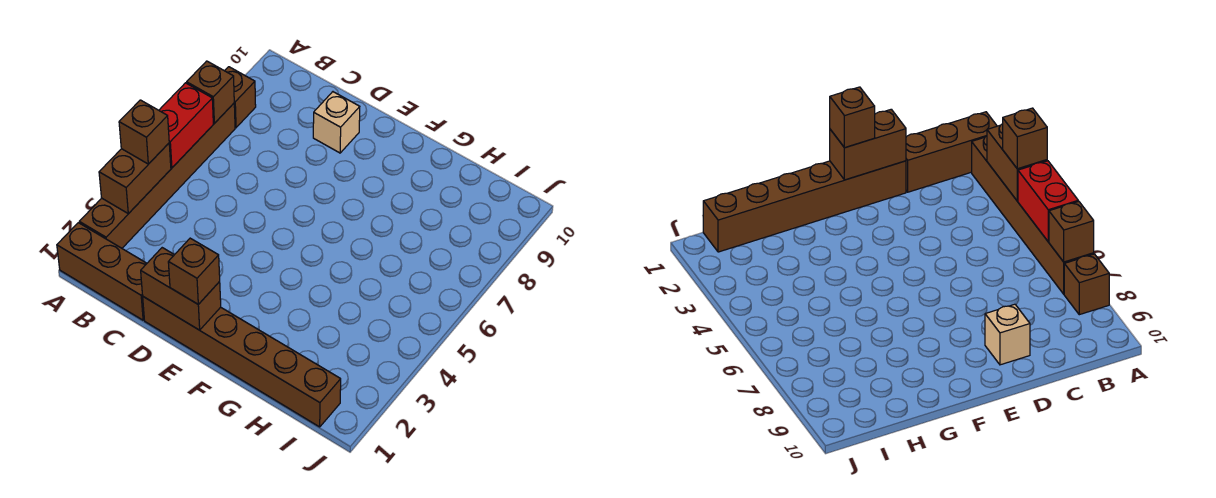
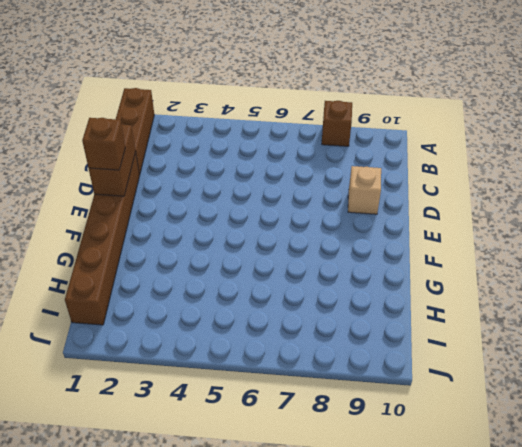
none -> brown 1x6 brick [79,103,235,248]
none -> brown 1x2 brick [99,143,171,214]

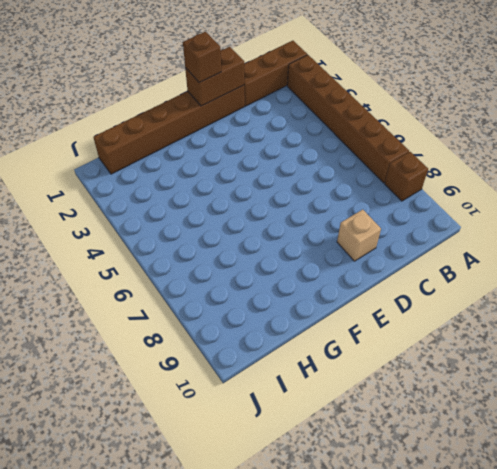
none -> brown 1x2 brick [99,143,171,214]
none -> red 1x2 brick [159,83,213,168]

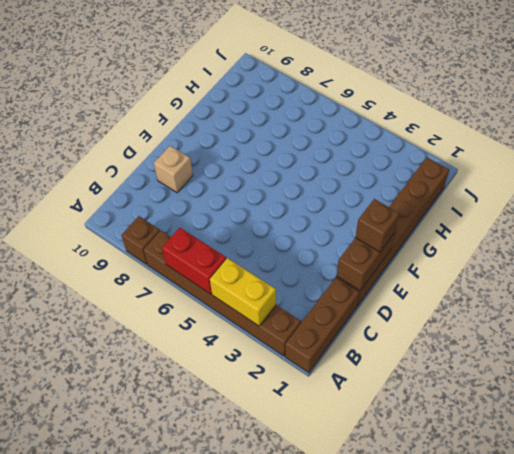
yellow 1x2 brick [210,258,276,326] -> brown 1x2 brick [99,143,171,214]
none -> brown 1x1 brick [187,61,234,123]
none -> brown 1x1 brick [119,100,169,164]

